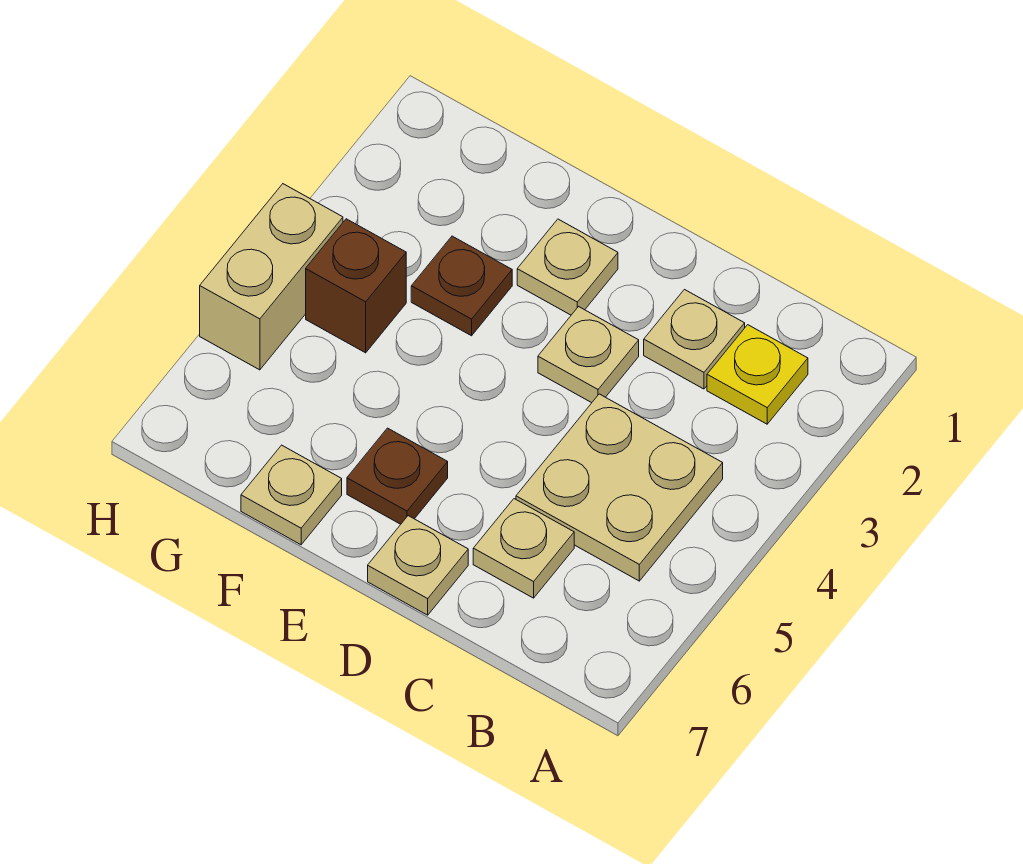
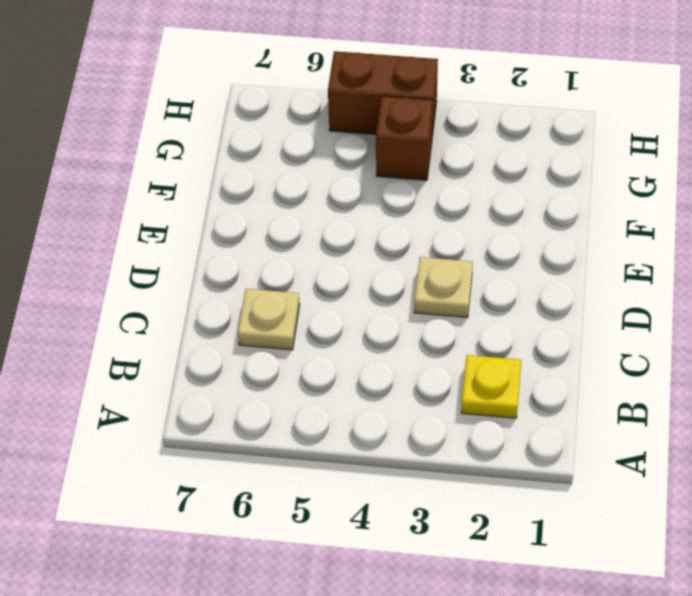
brown 1x2 brick [328,51,438,136] -> tan 1x2 brick [200,184,343,370]
none -> tan 2x2 plate [516,394,723,581]
none -> tan 1x1 plate [644,290,745,389]
none -> tan 1x1 plate [368,516,468,615]

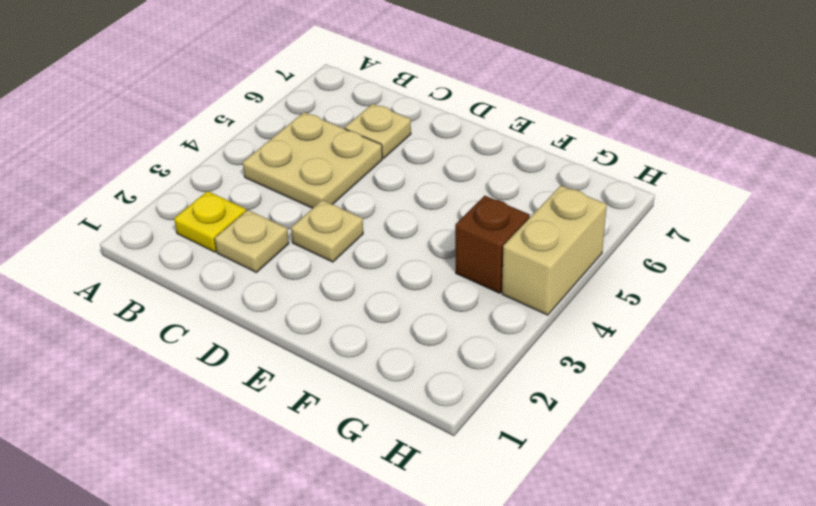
none -> tan 1x1 plate [368,516,468,615]
none -> tan 1x1 plate [517,219,618,315]
none -> brown 1x1 plate [347,428,448,524]

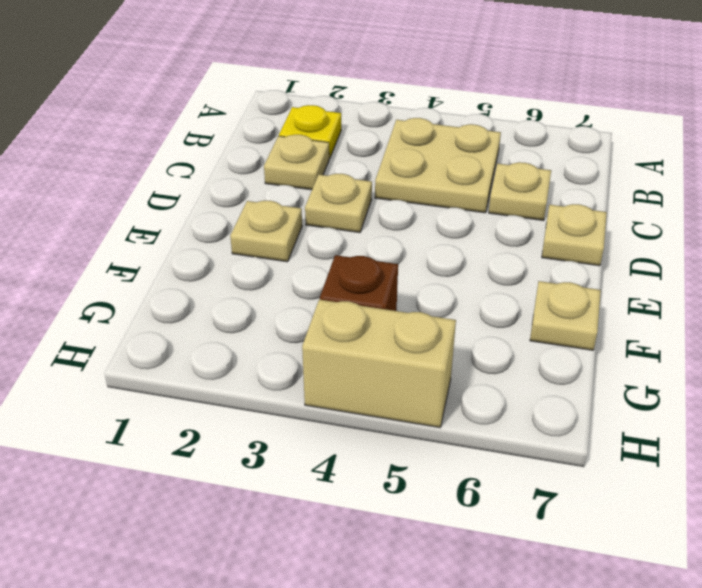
none -> brown 1x1 plate [347,428,448,524]
none -> brown 1x1 plate [411,236,512,336]

